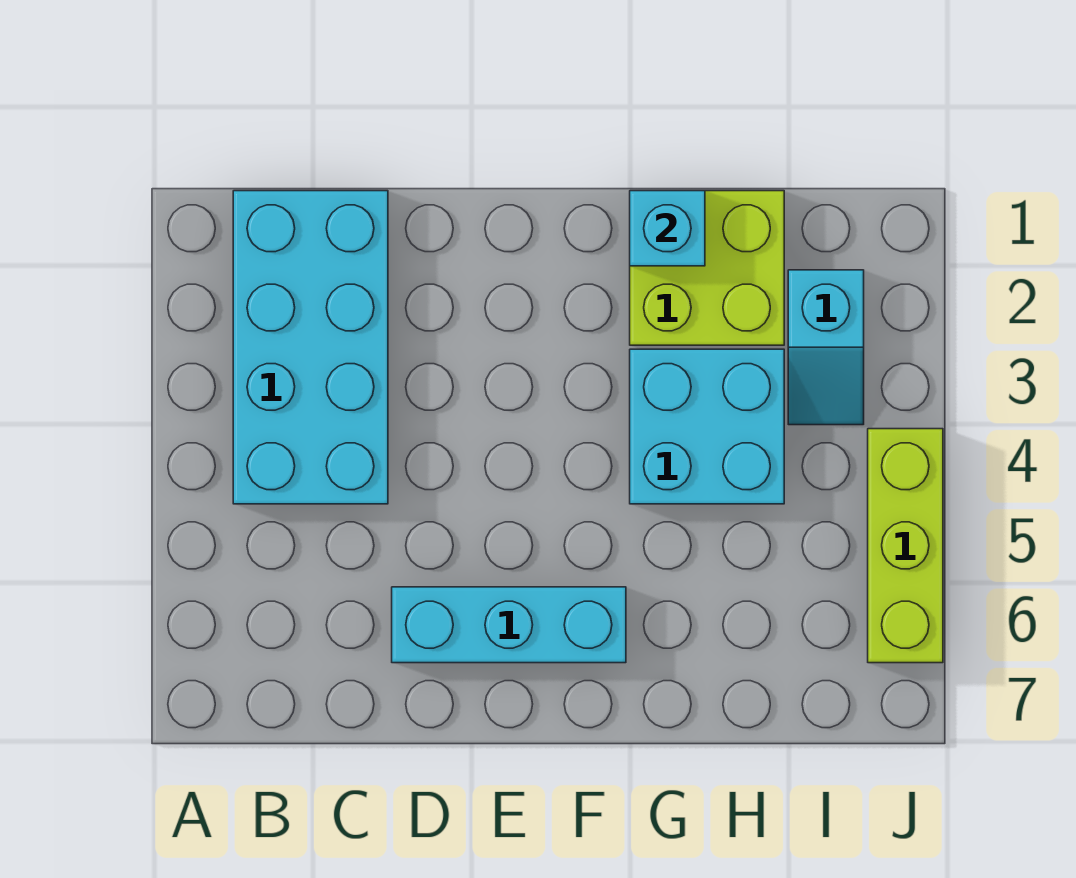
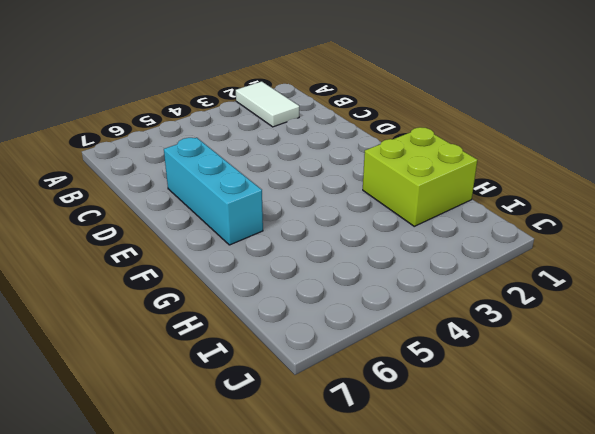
white 1x2 tile [236,81,299,127] -> cyan 2x4 brick [233,191,388,504]
none -> cyan 2x2 brick [630,349,784,504]
none -> cyan 1x2 slope [788,270,864,425]

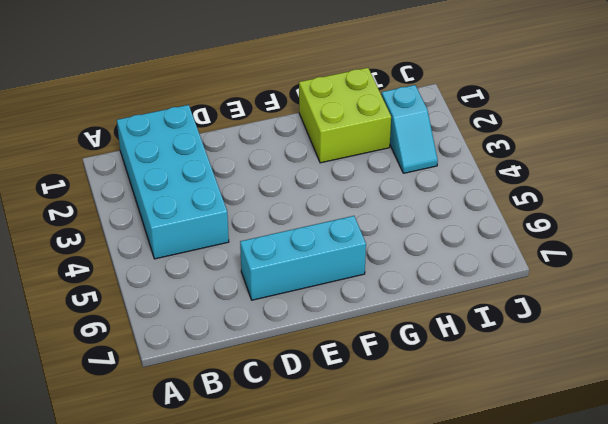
none -> cyan 2x2 brick [630,349,784,504]
none -> lime 1x3 brick [868,429,943,663]

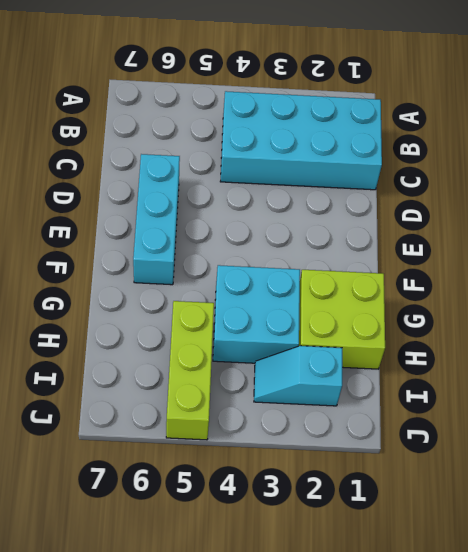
lime 1x3 brick [166,301,214,440] -> lime 1x3 brick turned to [868,429,943,663]
none -> cyan 1x1 brick [630,191,705,266]

